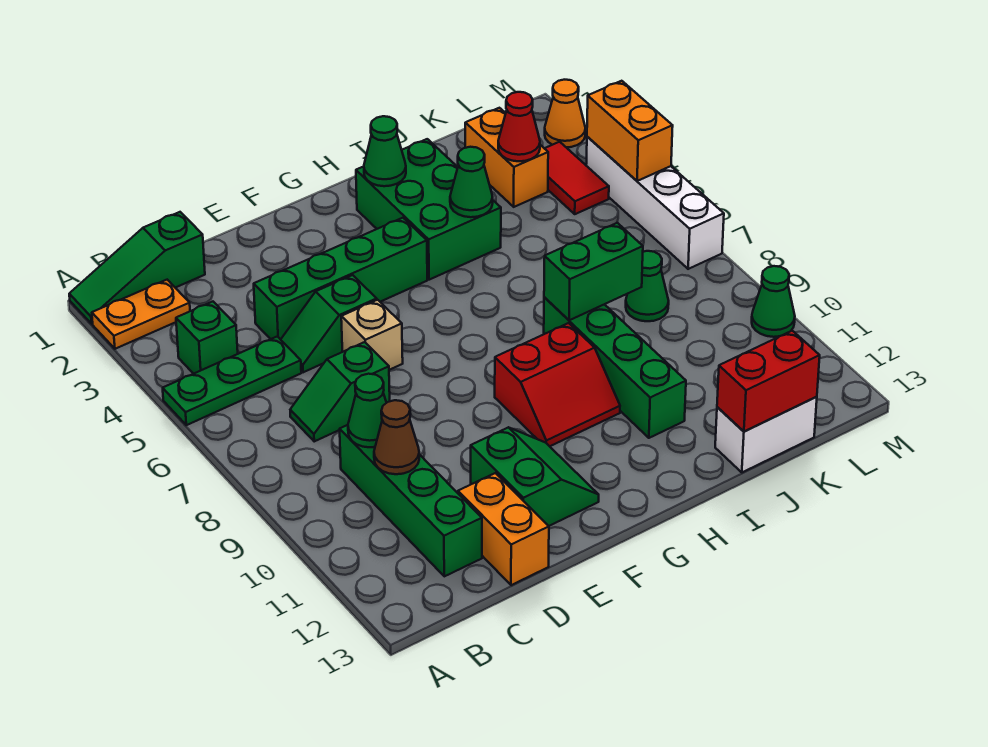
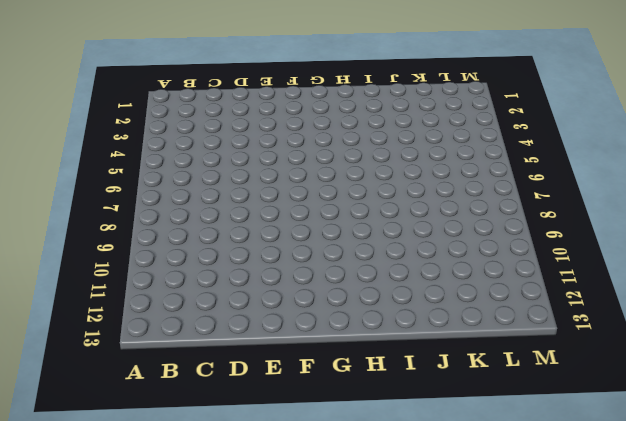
none -> green 1x3 slope [69,212,205,324]
none -> orange 1x2 plate [92,280,190,349]
none -> green 1x3 plate [163,336,301,425]

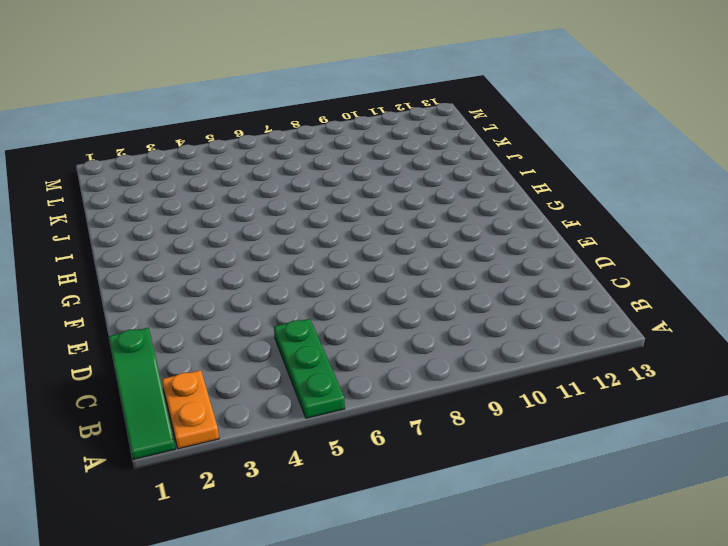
none -> green 1x1 brick [176,302,238,374]
none -> green 1x2 slope [290,342,390,441]
none -> green 1x4 brick [340,425,482,576]

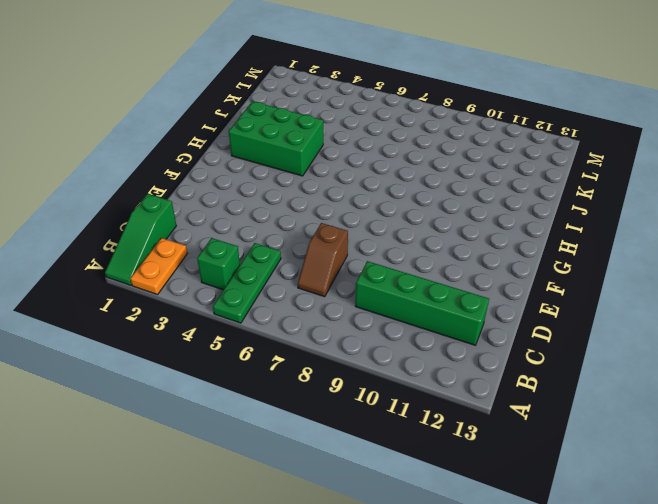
brown 1x2 slope [298,223,348,297] -> green 1x2 slope [290,342,390,441]
none -> green 1x4 brick [254,218,427,339]
none -> green 1x2 slope [281,275,377,372]
none -> orange 1x2 brick [458,473,549,585]

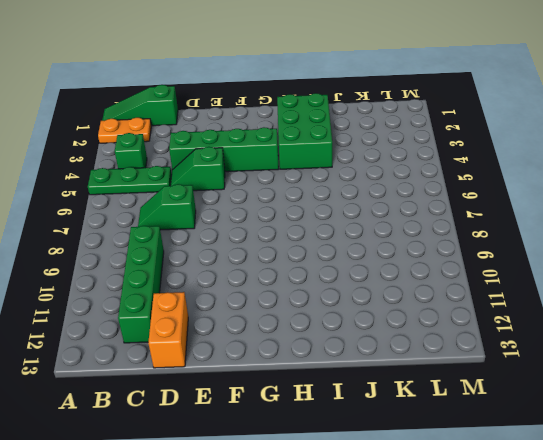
none -> tan 1x1 brick [341,300,403,370]
none -> green 2x2 slope [471,427,599,526]
none -> red 2x2 slope [495,323,620,446]

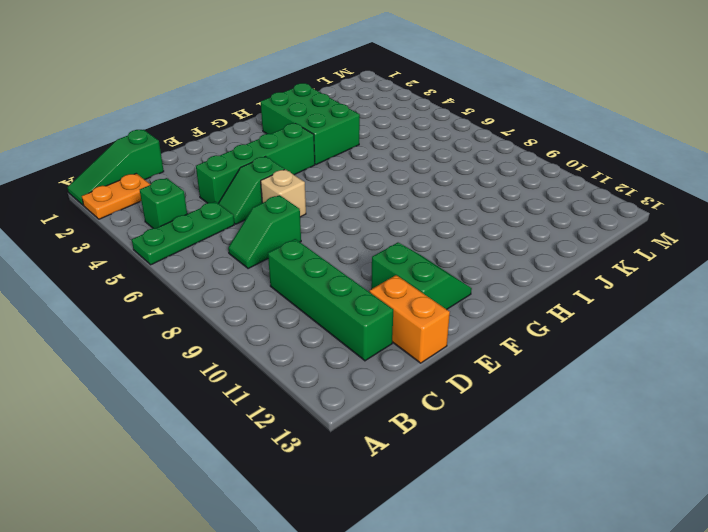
none -> red 2x2 slope [495,323,620,446]
none -> green 1x4 brick [544,297,686,438]
none -> white 1x2 brick [715,397,817,472]

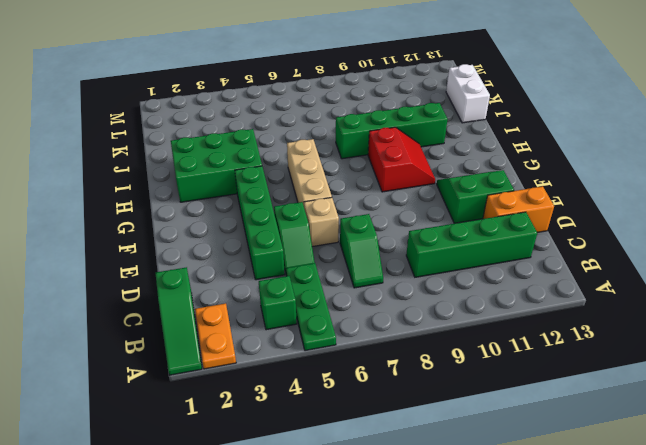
tan 1x3 brick [287,139,332,205] -> none
none -> orange 1x2 brick [465,108,548,207]
none -> green 1x1 cone [626,251,669,321]
none -> red 1x2 tile [544,142,609,214]

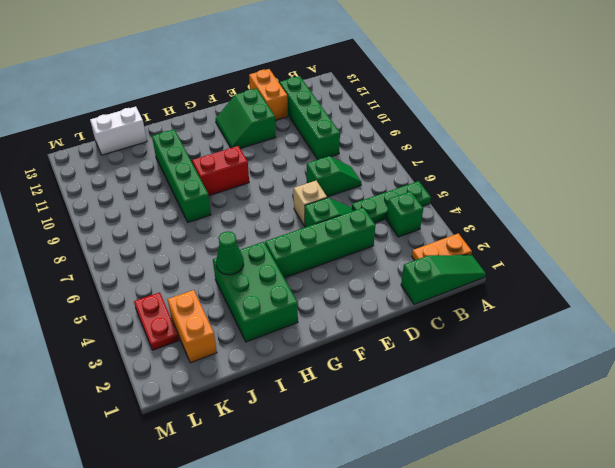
red 1x2 plate [134,292,179,350] -> red 1x2 tile [544,142,609,214]
none -> green 1x1 cone [626,251,669,321]
none -> orange 1x1 cone [545,80,586,147]
none -> white 1x4 brick [586,137,724,269]

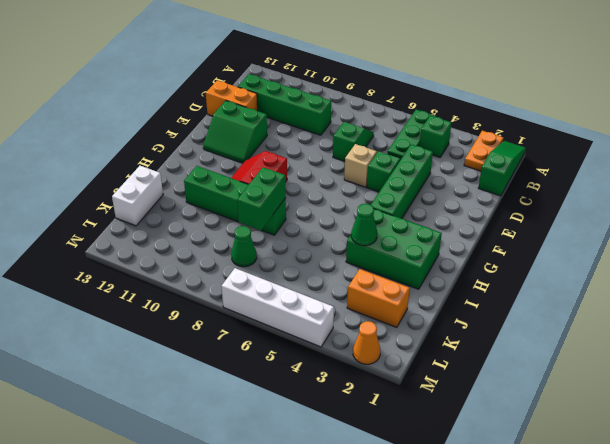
none -> red 1x2 tile [544,142,609,214]
none -> green 1x1 cone [752,266,795,337]
none -> green 1x1 cone [348,374,386,447]

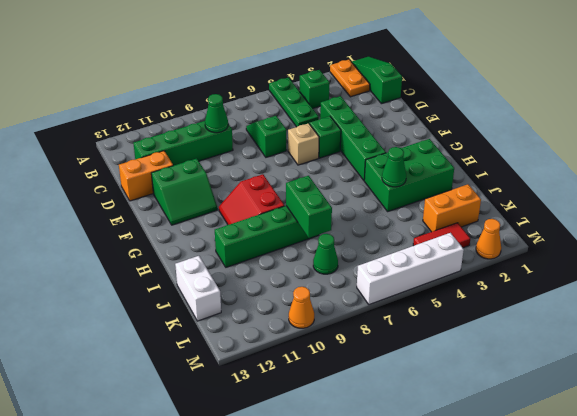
orange 1x1 cone [289,287,314,328] -> green 1x1 cone [752,266,795,337]
none -> brown 1x1 cone [374,400,419,474]
none -> green 1x1 cone [364,116,406,186]
none -> red 1x2 brick [717,331,820,432]

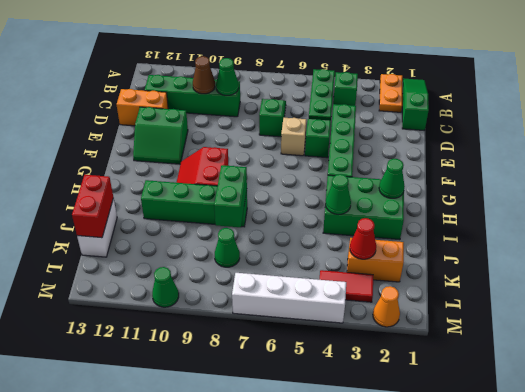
none -> orange 1x2 brick [587,81,673,181]

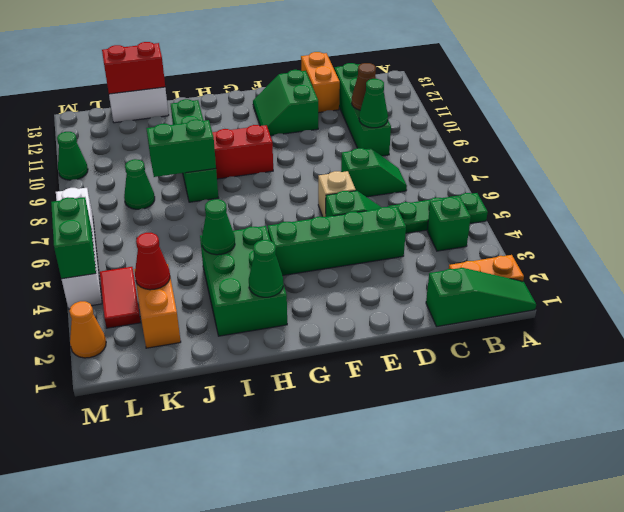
green 1x2 brick [51,197,96,279] -> orange 1x2 brick [587,81,673,181]

